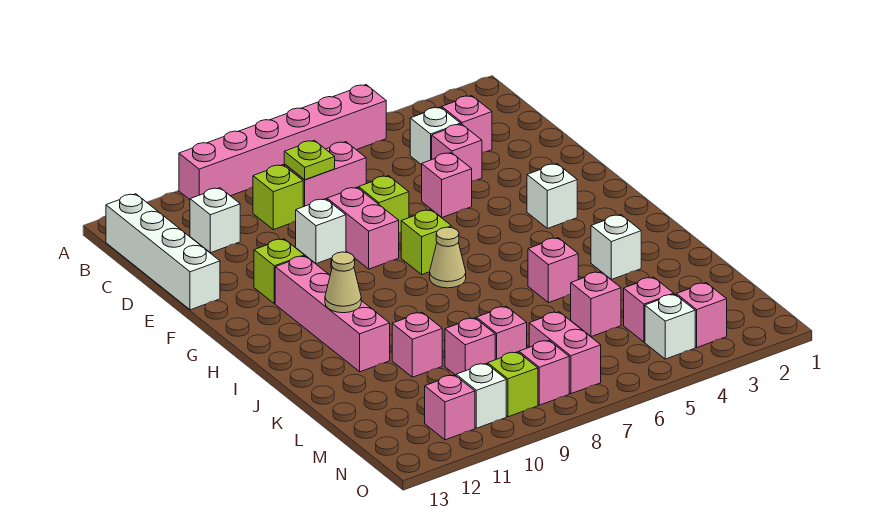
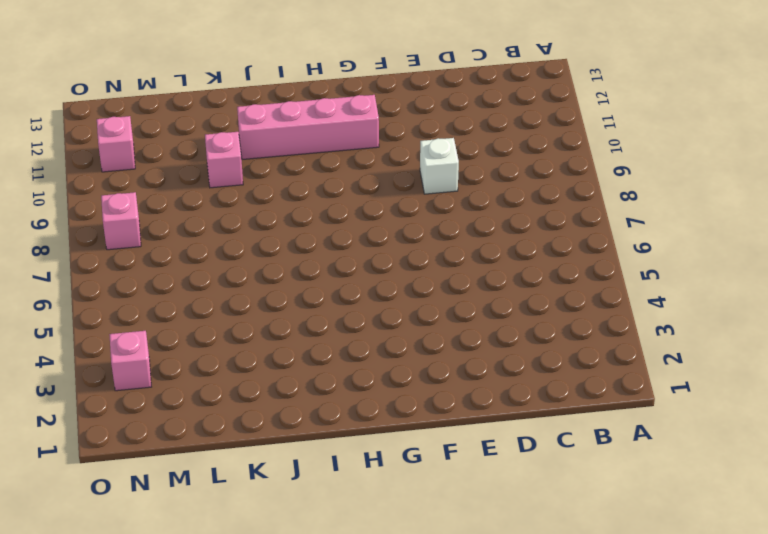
none -> pink 1x6 brick [179,85,386,200]
none -> white 1x4 brick [106,194,220,310]
none -> pink 1x1 brick [442,96,492,152]
none -> white 1x1 brick [410,107,461,165]

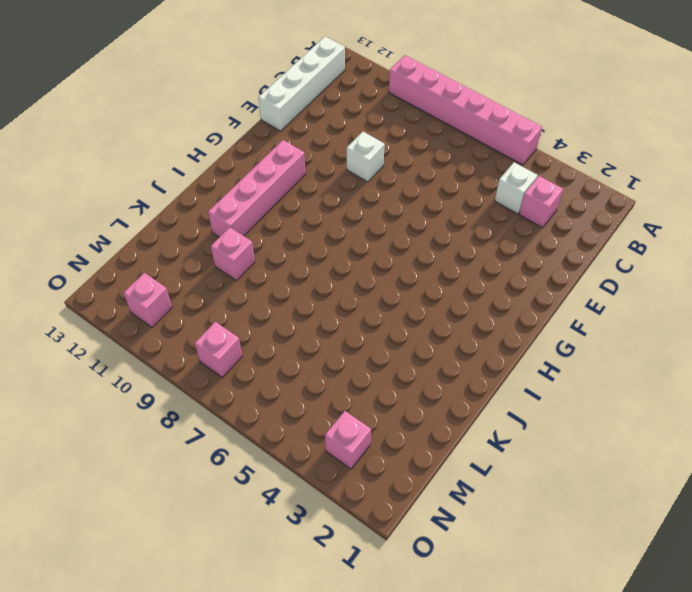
none -> pink 1x2 brick [284,142,366,207]
none -> lime 1x1 brick [253,165,303,230]
none -> white 1x1 brick [190,188,240,253]
none -> pink 1x1 brick [432,124,482,181]

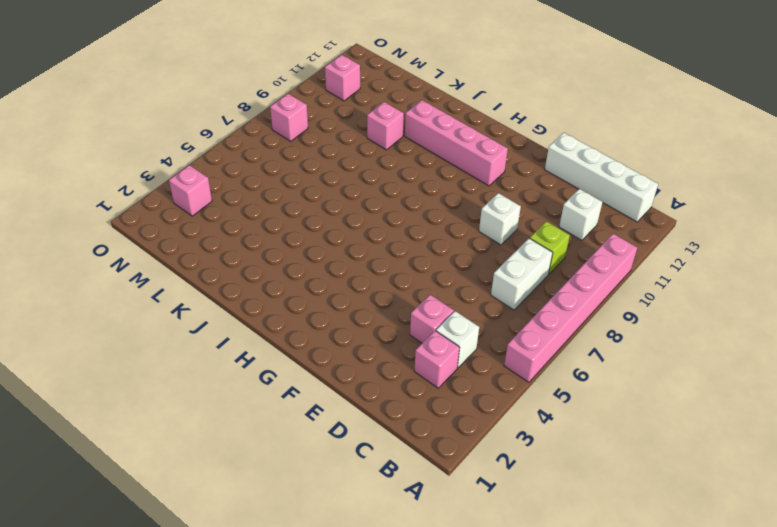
white 1x2 brick [491,238,553,310] -> pink 1x2 brick [284,142,366,207]
none -> pink 1x1 brick [422,153,472,217]
none -> lime 1x1 brick [359,176,409,233]
none -> pink 1x2 brick [327,187,399,269]
none -> lime 1x1 brick [254,239,304,304]

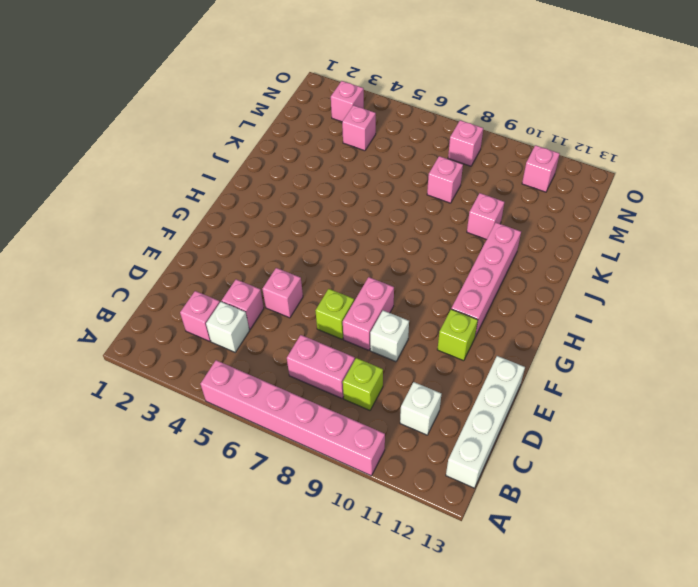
none -> white 1x1 brick [527,164,577,228]
none -> lime 1x1 brick [401,210,452,274]
none -> tan 1x1 cone [430,227,466,288]
none -> white 1x1 brick [591,215,641,279]

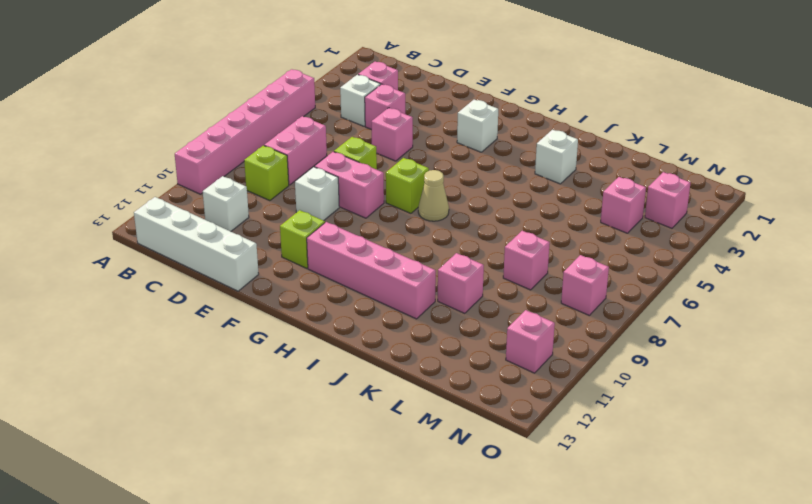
none -> pink 1x1 brick [528,238,578,303]
none -> pink 1x1 brick [571,272,621,337]
none -> pink 1x1 brick [445,318,495,375]
none -> pink 1x2 brick [529,312,601,394]

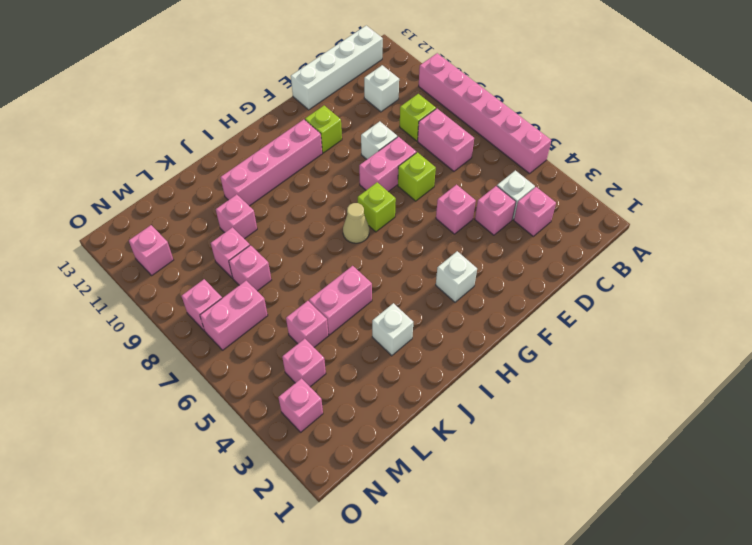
pink 1x2 brick [309,266,372,335] -> pink 1x1 brick [528,238,578,303]
none -> white 1x1 brick [645,294,695,359]
none -> lime 1x1 brick [488,352,538,417]
none -> white 1x1 brick [456,364,506,428]
none -> lime 1x1 plate [284,140,335,180]

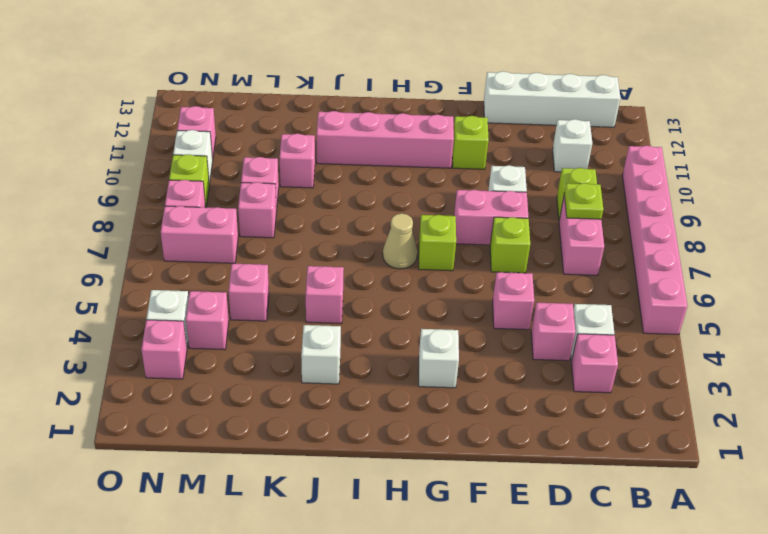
none -> tan 1x1 cone [325,252,361,313]

